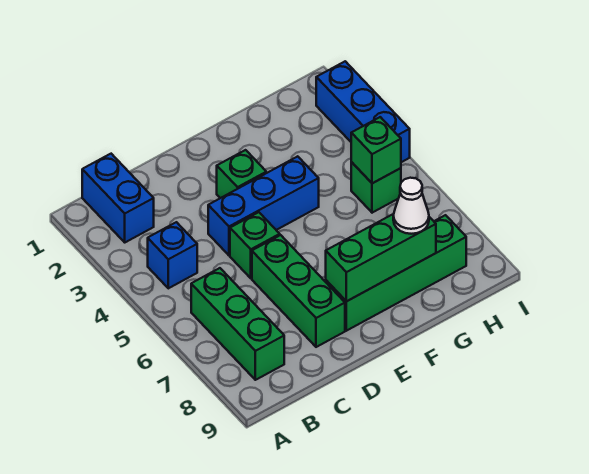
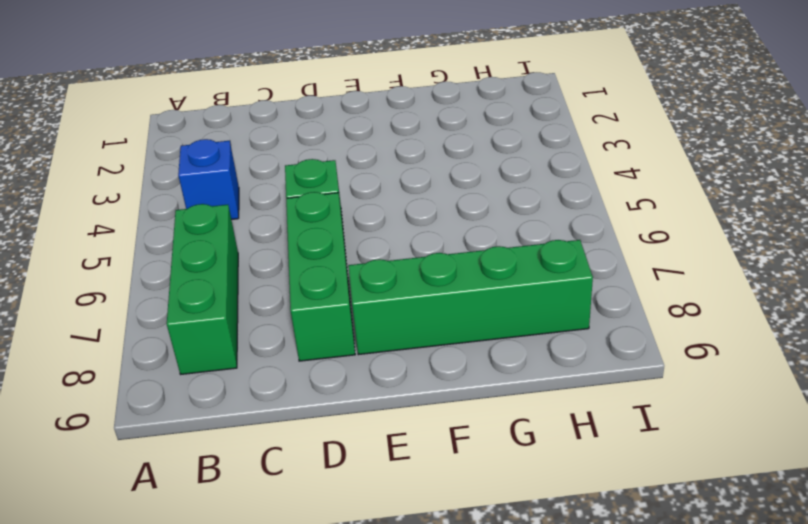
none -> blue 1x2 brick [82,154,154,242]
none -> blue 1x3 brick [208,156,319,255]
none -> green 1x1 brick [217,150,266,198]

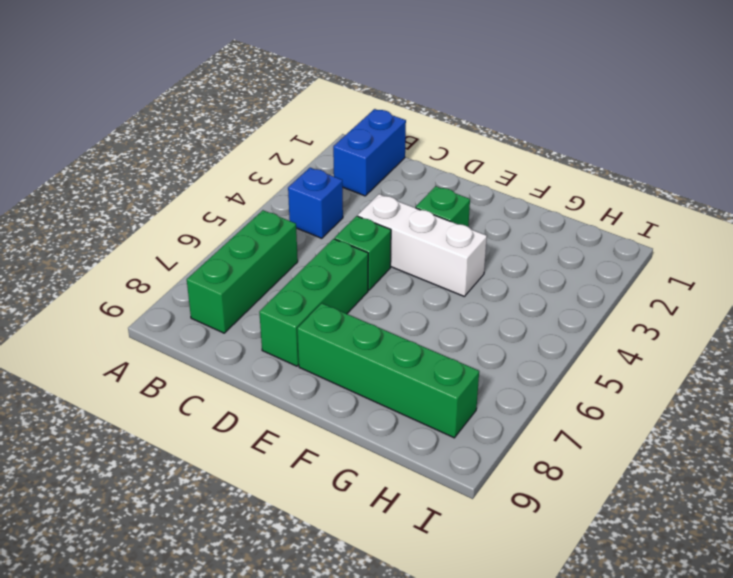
white 1x3 brick [358,194,487,296] -> blue 1x3 brick [208,156,319,255]
none -> green 1x1 brick [351,162,401,213]
none -> blue 1x3 brick [316,61,410,162]
none -> green 1x3 brick [326,214,436,301]

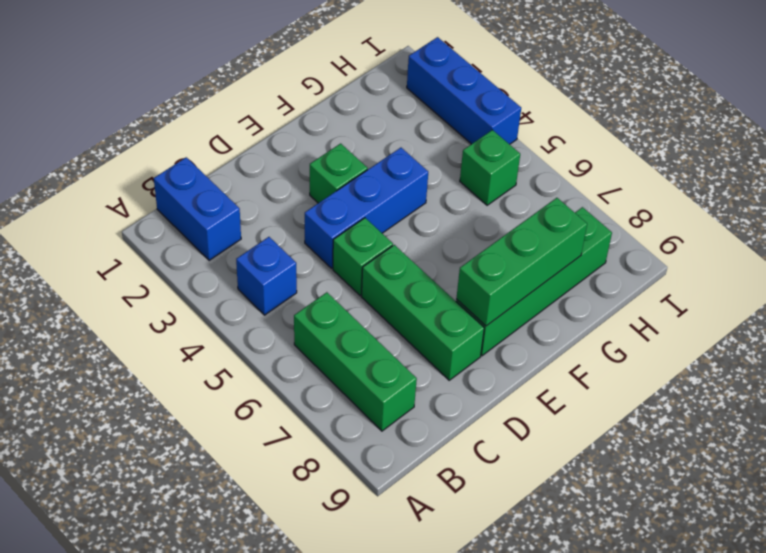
none -> green 1x1 brick [351,117,401,183]
none -> white 1x1 cone [393,178,429,234]

